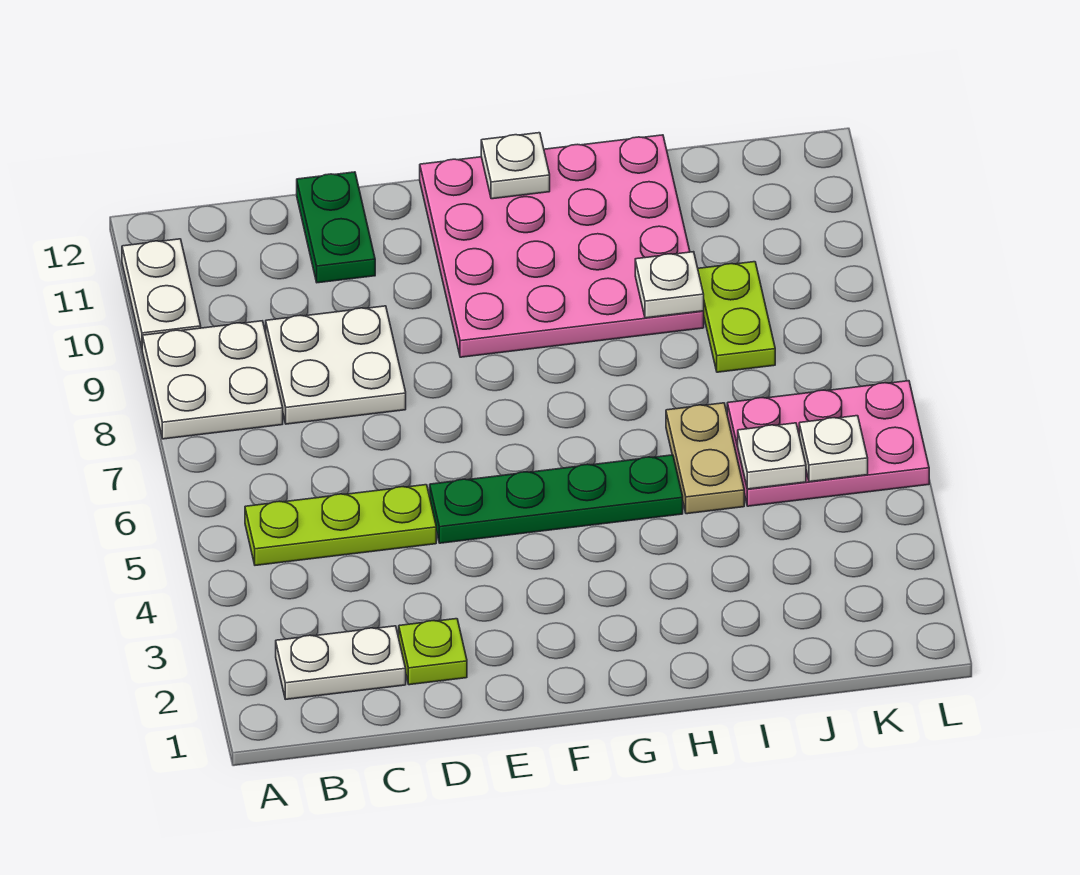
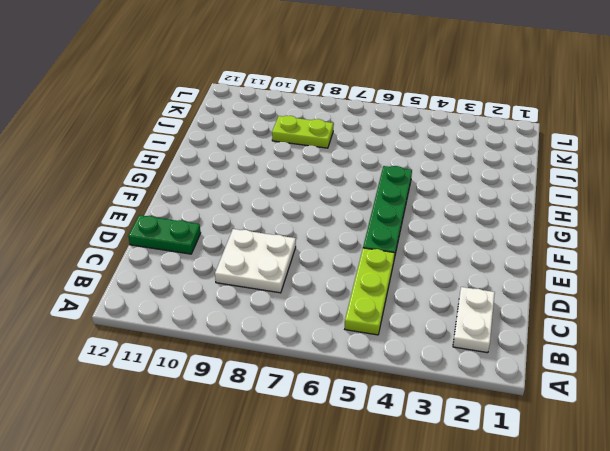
none -> white 2x2 plate [142,321,283,439]
none -> white 1x2 plate [122,239,201,348]
none -> lime 1x1 plate [399,619,467,685]

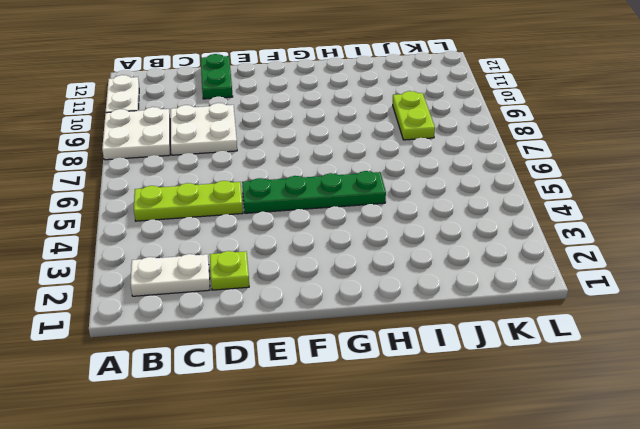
none -> pink 4x4 plate [420,135,704,357]
none -> tan 1x2 plate [666,403,744,514]
none -> pink 2x3 plate [727,381,929,506]

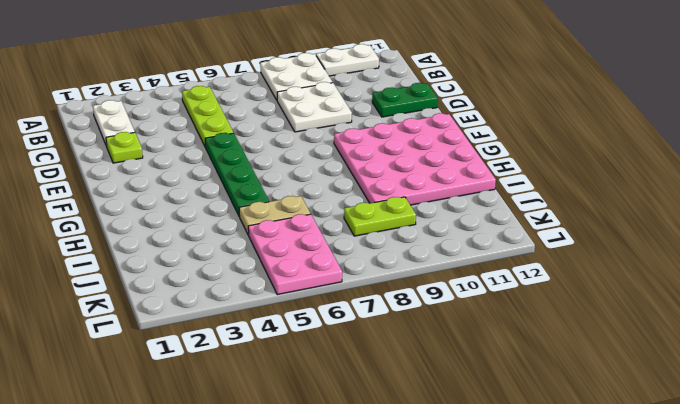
none -> white 1x1 plate [481,133,550,199]
none -> white 1x1 plate [635,252,704,318]
none -> white 1x1 plate [738,423,806,489]

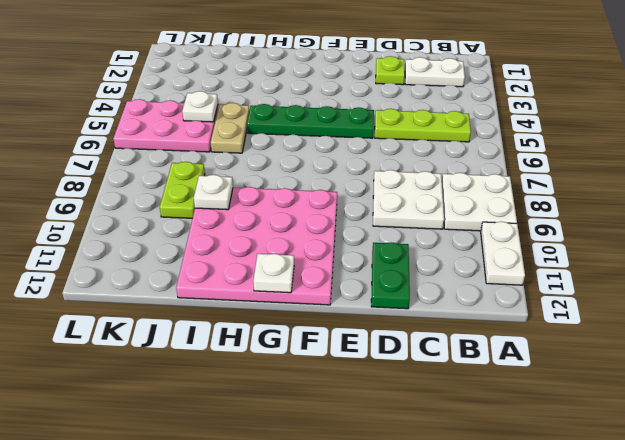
none -> white 1x1 plate [799,416,868,482]

